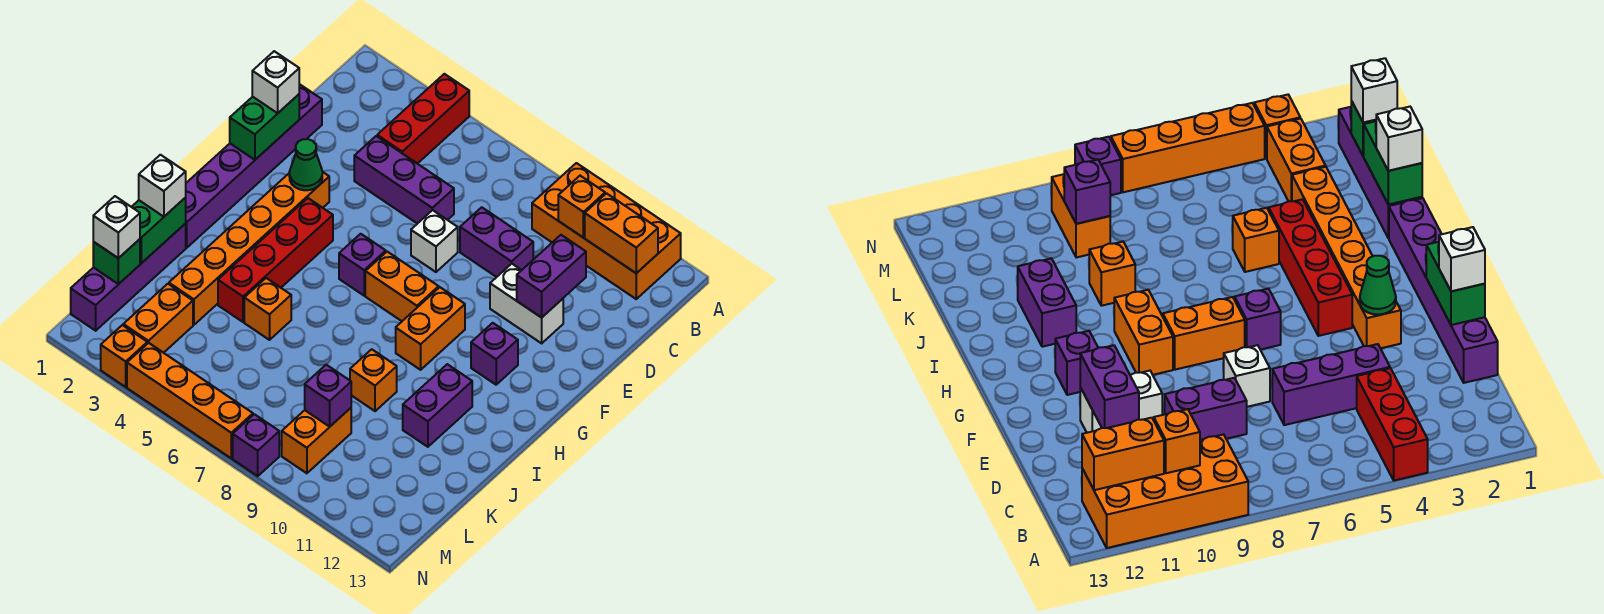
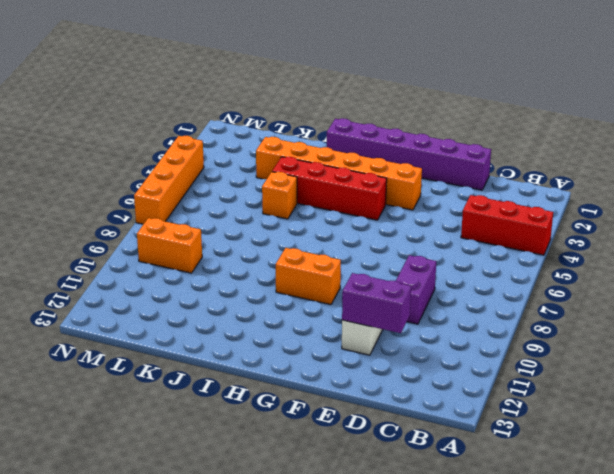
none -> orange 2x4 brick [532,163,681,299]
none -> purple 1x3 brick [354,136,454,224]
none -> white 1x1 brick [411,210,458,272]
none -> purple 1x1 brick [339,234,386,296]

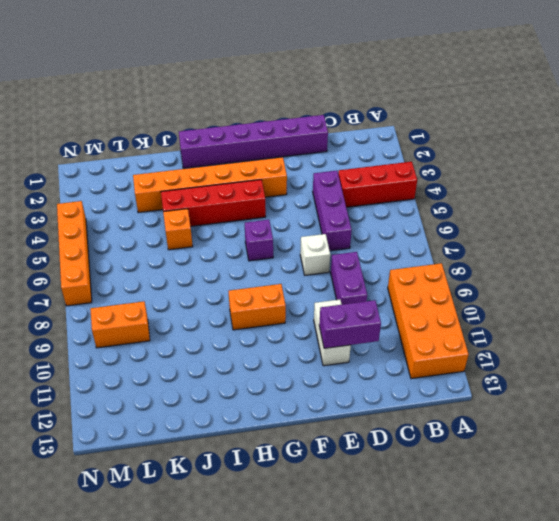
none -> orange 1x2 brick [365,252,439,321]
none -> purple 1x1 brick [471,323,518,385]
none -> purple 1x2 brick [403,364,472,447]
none -> purple 1x4 brick [71,224,186,331]

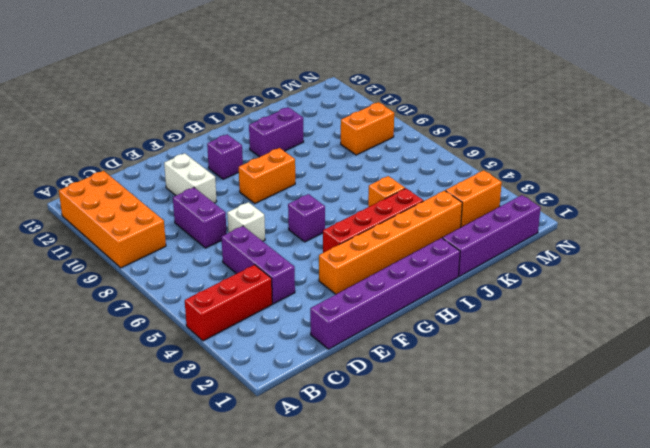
none -> orange 1x2 brick [365,252,439,321]
none -> orange 1x1 brick [350,349,397,411]
none -> orange 1x1 brick [101,325,147,387]
none -> orange 1x4 brick [127,343,253,458]

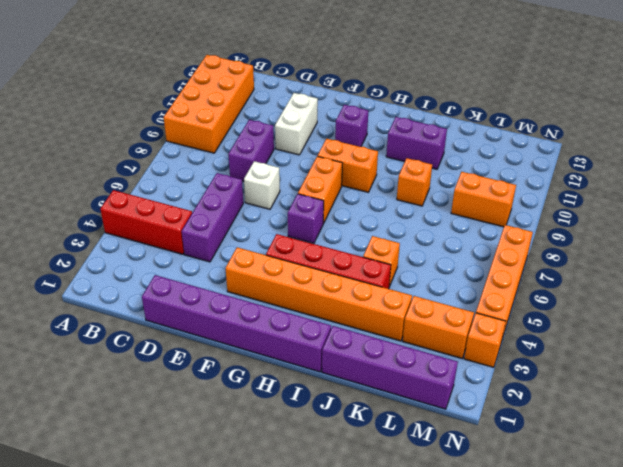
none -> purple 1x1 brick [233,414,279,476]
none -> orange 1x1 brick [558,176,605,238]
none -> orange 1x2 brick [585,193,658,273]
none -> purple 1x2 brick [517,235,586,318]

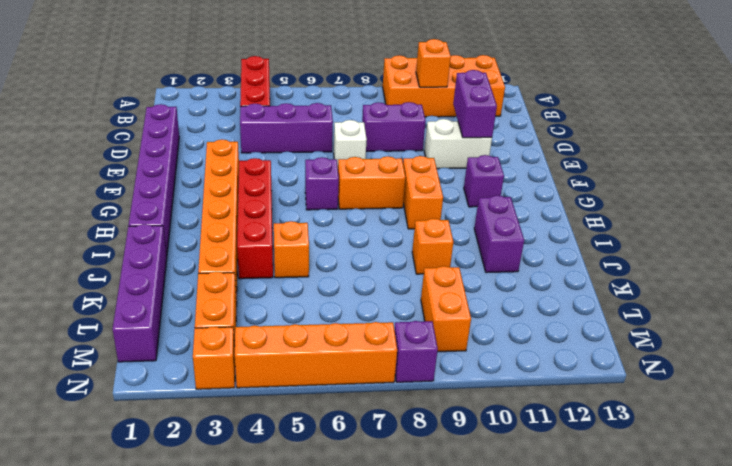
none -> orange 1x2 brick [585,193,658,273]
none -> green 1x2 brick [230,94,299,160]
none -> green 1x1 cone [289,139,322,190]
none -> green 1x2 brick [132,198,186,263]

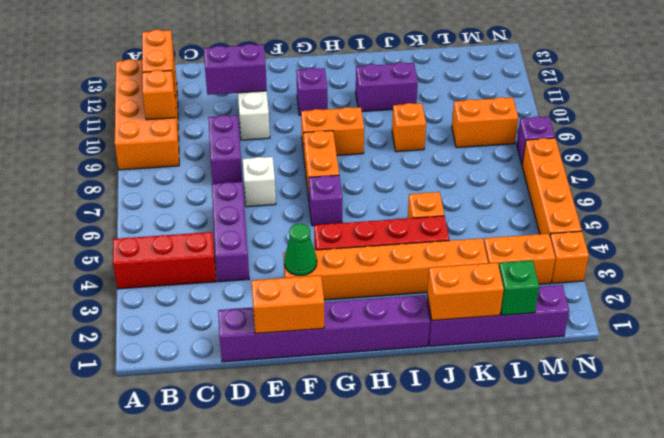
orange 1x2 brick [252,275,324,334] -> green 1x2 brick [230,94,299,160]
orange 1x2 brick [427,263,504,320] -> green 1x2 brick [132,198,186,263]
none -> purple 1x1 brick [305,365,351,427]
none -> white 1x1 brick [252,51,299,113]
none -> white 1x1 brick [139,155,186,217]
none -> white 1x1 brick [93,196,140,258]

